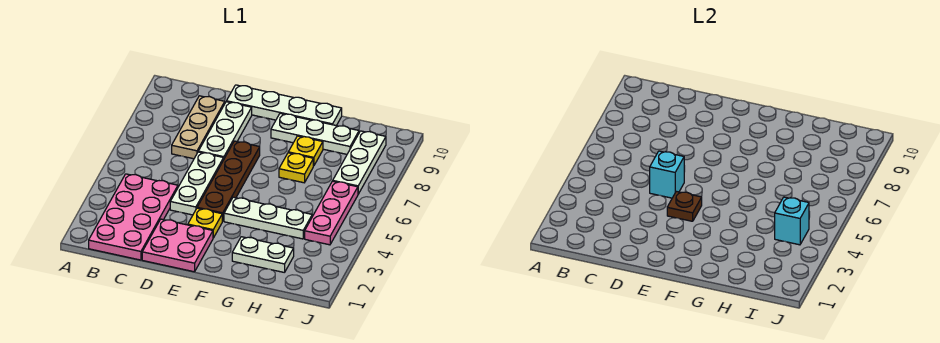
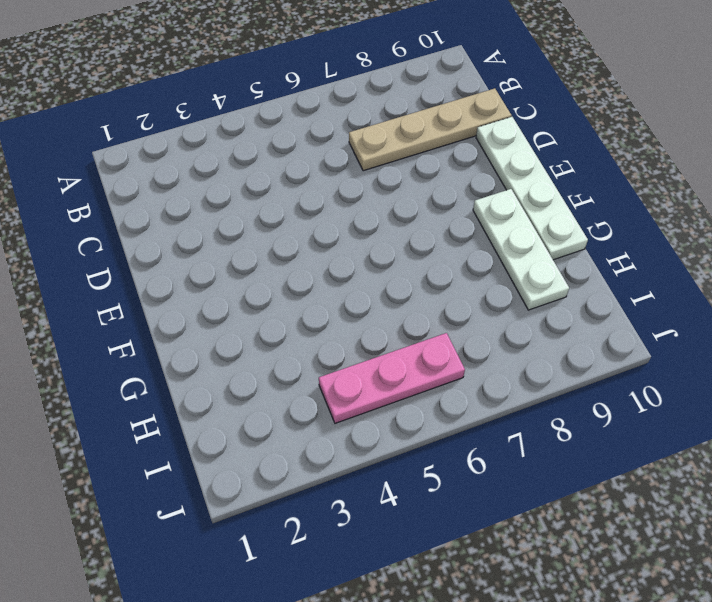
tan 1x4 plate [349,88,511,171] -> tan 1x3 plate [172,96,225,159]
none -> pink 2x4 plate [89,174,178,260]
none -> pink 2x2 plate [142,219,213,272]
none -> white 1x3 plate [170,152,224,215]

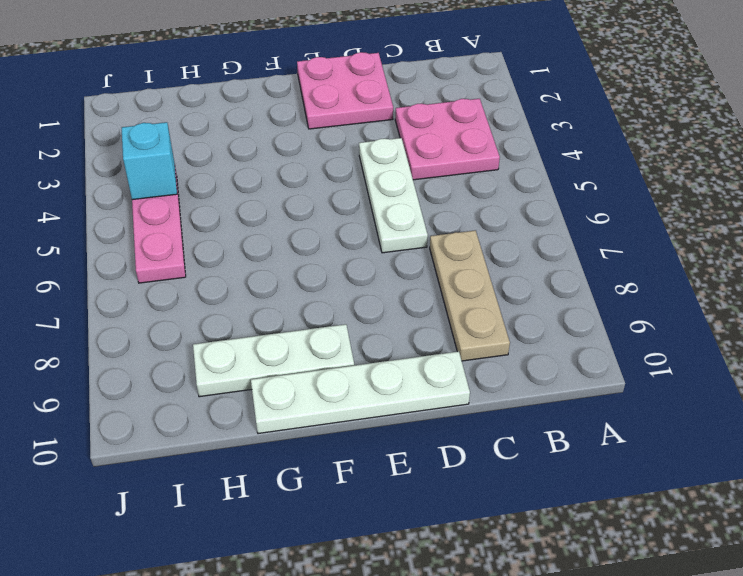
pink 2x2 plate [395,99,500,180] -> pink 2x4 plate [89,174,178,260]
none -> white 1x3 plate [198,102,252,158]
none -> yellow 1x1 plate [188,208,222,238]
none -> brown 1x4 plate [197,141,260,221]

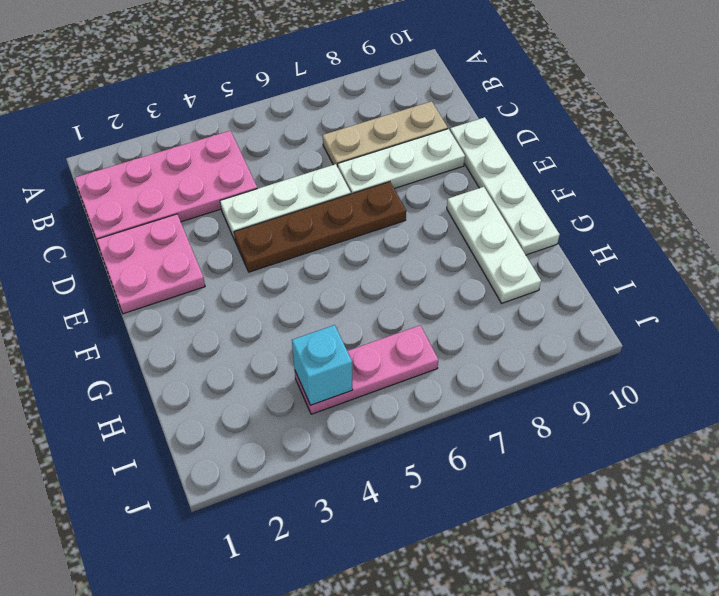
none -> yellow 1x1 plate [188,208,222,238]
none -> white 1x3 plate [224,197,312,239]
none -> white 1x2 plate [232,237,294,273]

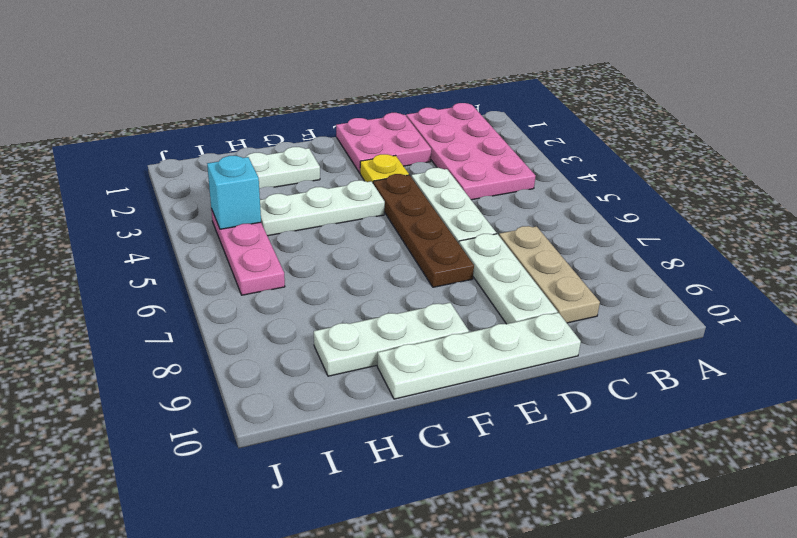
none -> yellow 1x1 plate [279,153,313,183]
none -> yellow 1x1 plate [288,136,323,166]
none -> white 1x3 plate [333,131,386,194]

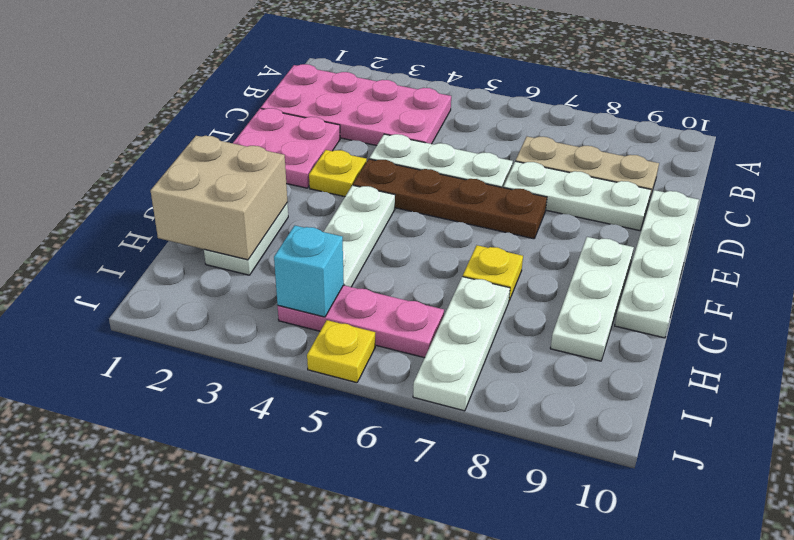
tan 2x2 brick [151,136,287,260] -> none
white 1x3 plate [413,277,510,411] -> white 1x3 plate turned to [333,131,386,194]
yellow 1x1 plate [307,320,375,383] -> yellow 1x1 plate moved to [288,136,323,166]
none -> cyan 1x1 brick [650,151,684,198]
none -> brown 1x1 plate [667,191,702,221]

